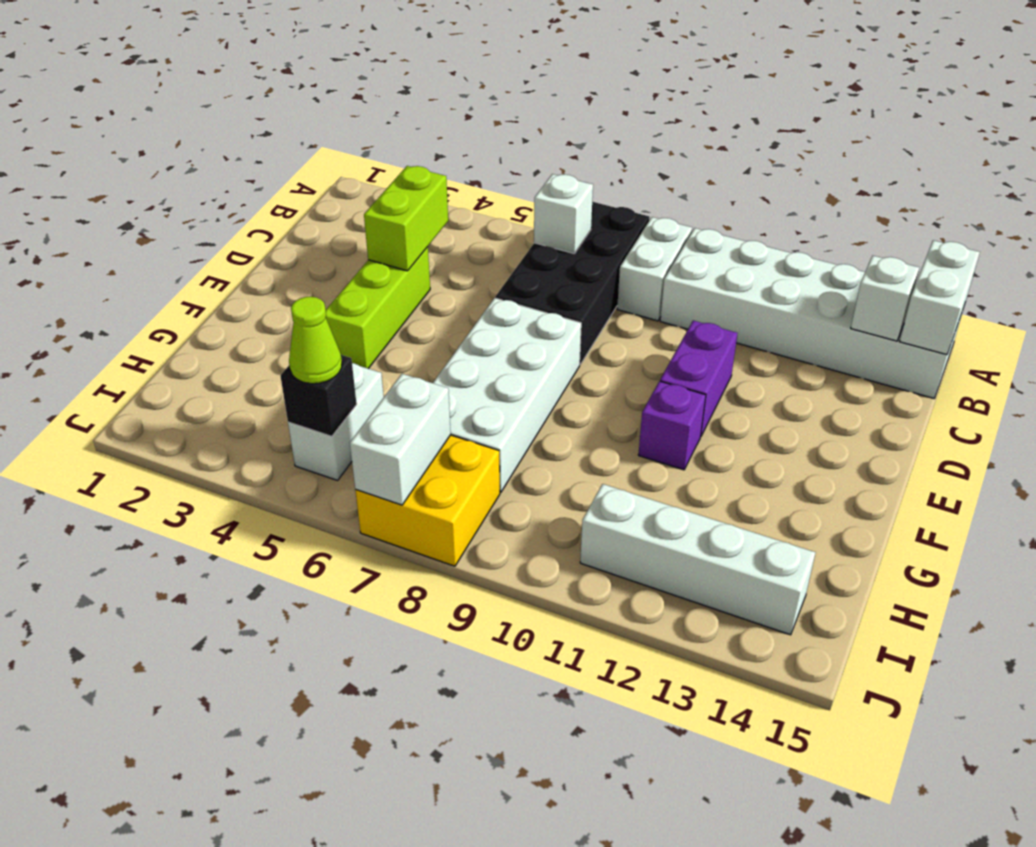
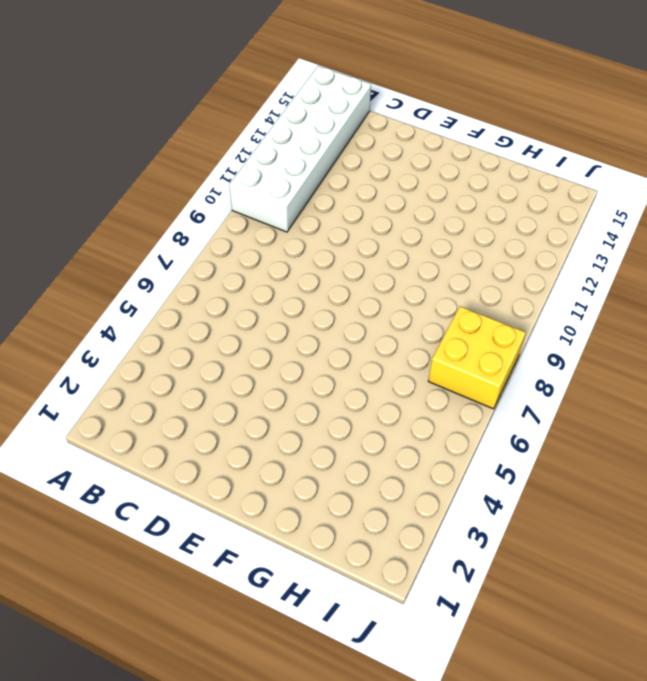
none -> black 2x4 brick [495,201,650,364]
none -> white 1x2 brick [617,217,692,321]
none -> lime 1x3 brick [326,247,430,369]

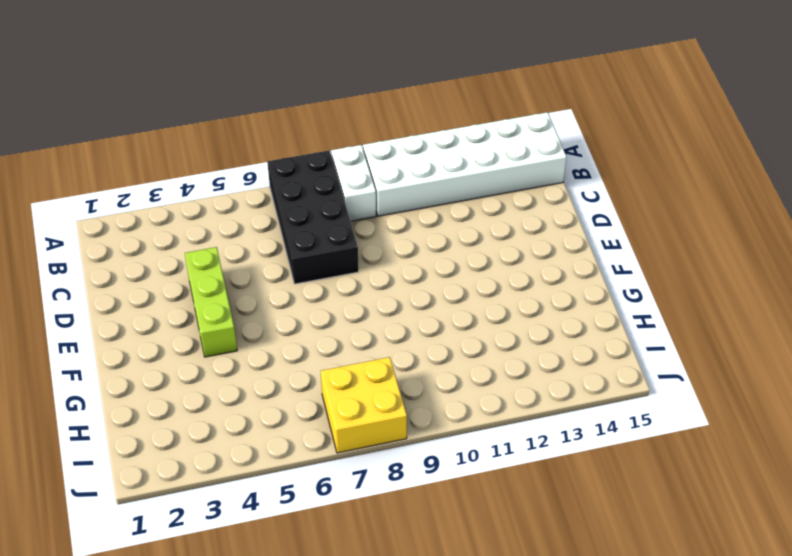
none -> purple 1x2 brick [660,321,738,436]
none -> white 2x4 brick [433,298,581,493]
none -> purple 1x1 brick [638,381,706,470]

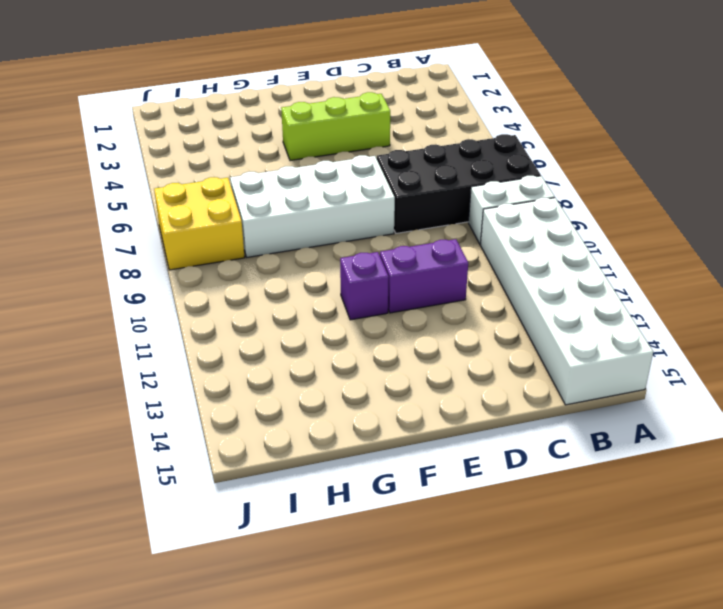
none -> white 1x2 brick [288,363,384,480]
none -> white 1x4 brick [580,484,816,635]
none -> white 1x2 brick [900,240,980,355]

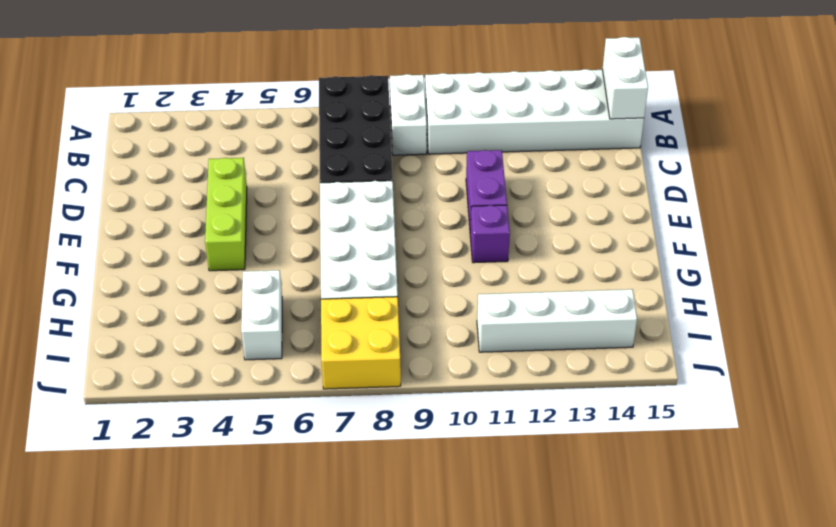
none -> white 1x1 brick [534,174,593,253]
none -> white 1x1 brick [851,256,919,341]
none -> lime 1x2 brick [364,166,448,271]

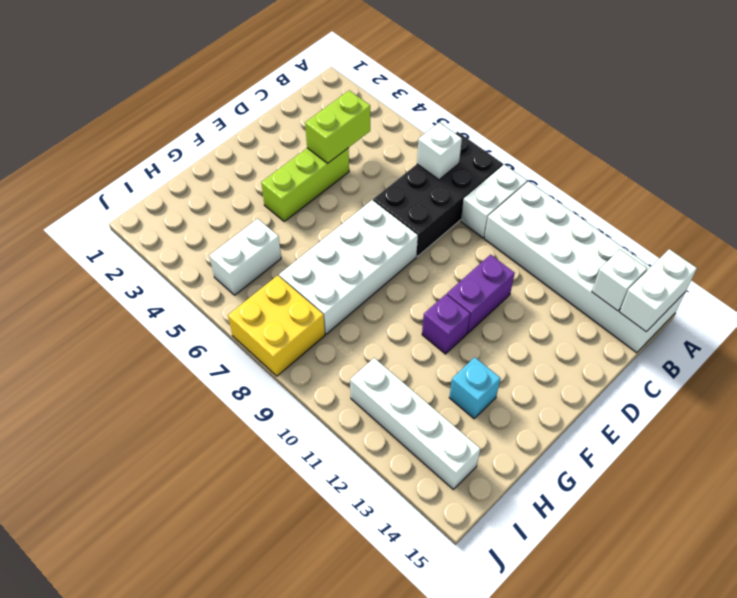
cyan 1x1 brick [449,357,501,419] -> none
none -> black 1x1 brick [281,355,357,436]
none -> white 1x2 brick [350,374,451,505]
none -> lime 1x1 cone [289,297,342,384]

